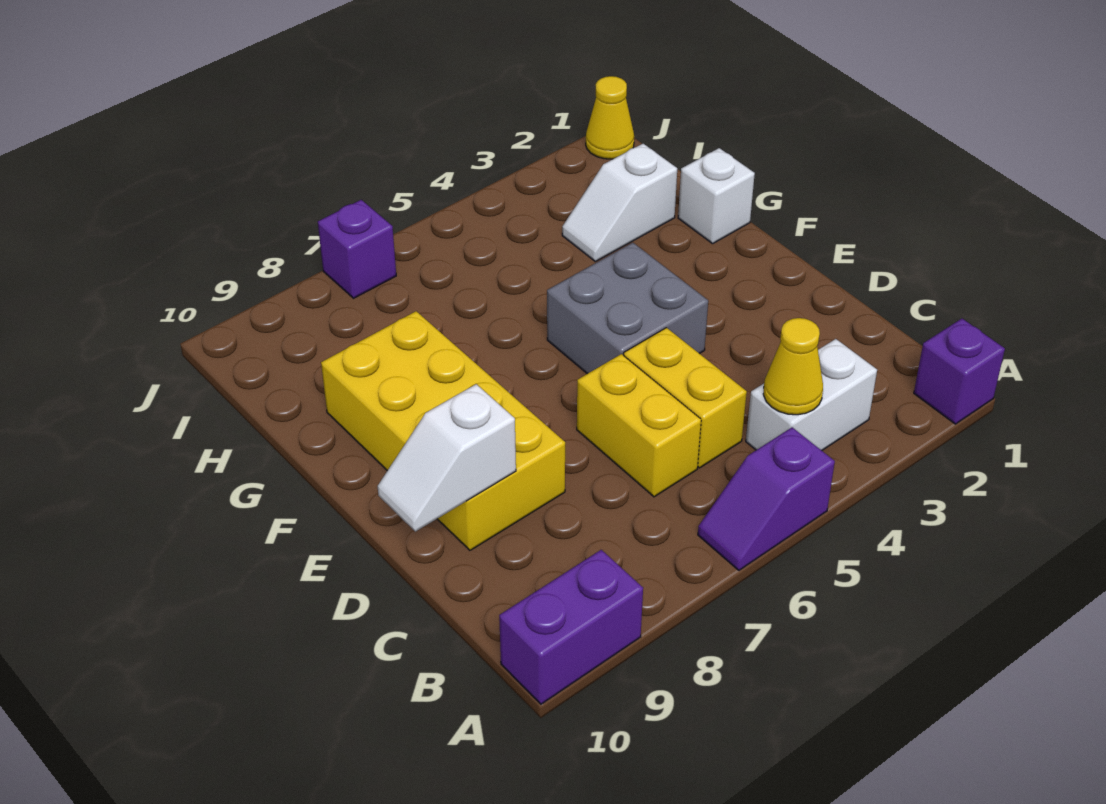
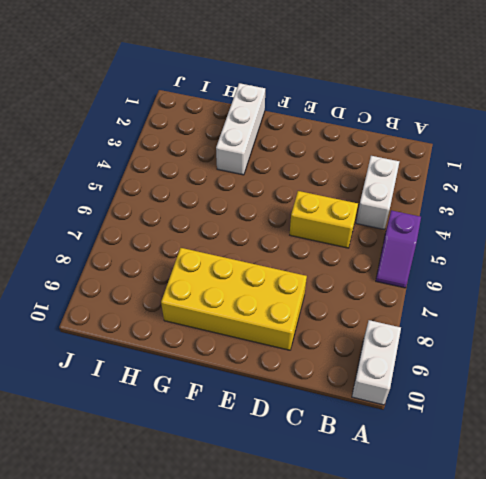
white 1x2 brick [352,320,401,405] -> purple 1x2 brick [499,550,643,704]
white 1x3 brick [216,83,265,175] -> white 1x1 brick [678,148,755,244]
none -> purple 1x1 brick [914,319,1005,424]
none -> yellow 1x2 brick [577,354,701,497]
none -> grey 2x2 brick [547,243,708,374]

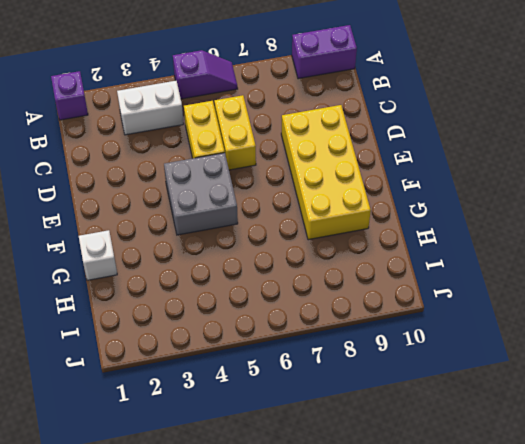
none -> white 1x2 slope [562,144,677,261]
none -> yellow 1x1 cone [586,76,634,159]
none -> purple 1x1 brick [318,200,396,298]

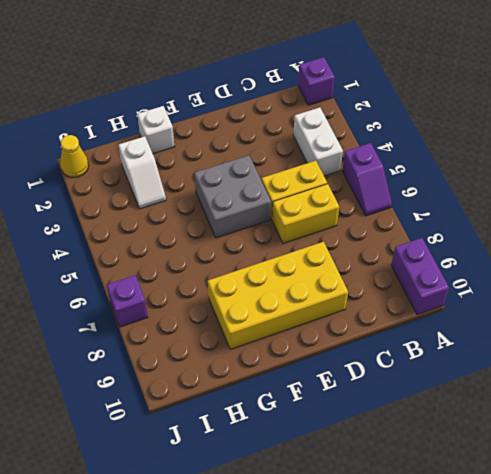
none -> yellow 1x1 cone [763,318,823,415]
none -> white 1x2 slope [378,384,516,531]

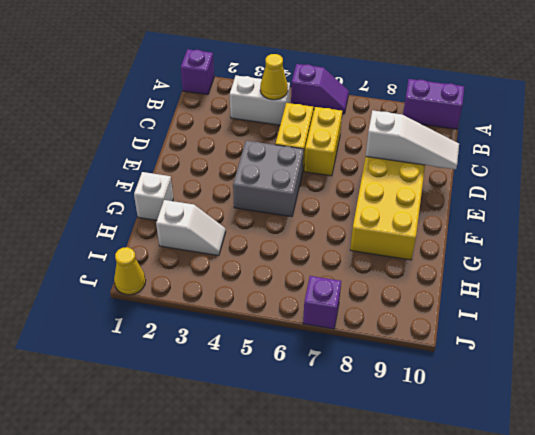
white 1x3 slope [366,110,459,169] -> white 1x2 slope [378,384,516,531]

